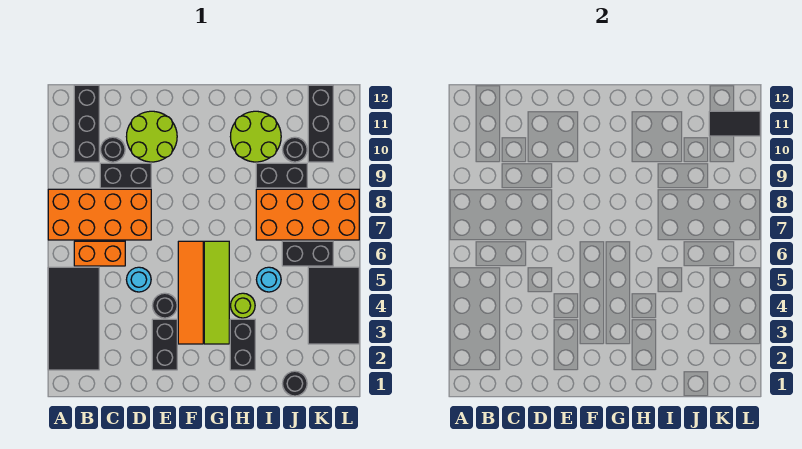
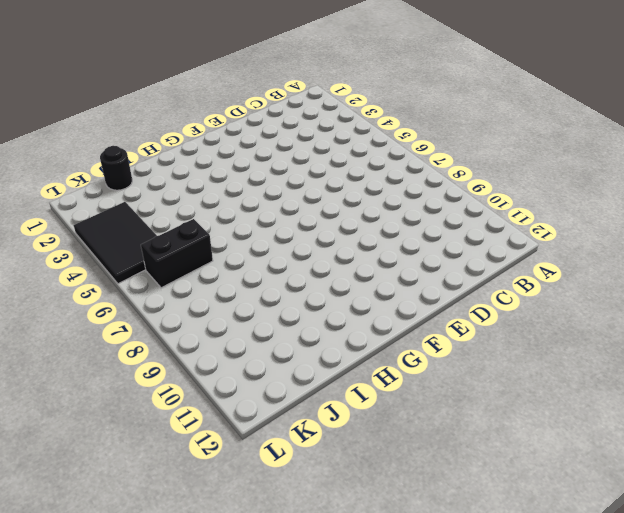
none -> black 2x4 tile [48,267,99,370]
none -> orange 2x4 brick [48,189,151,240]
none -> orange 1x2 brick [74,241,125,266]

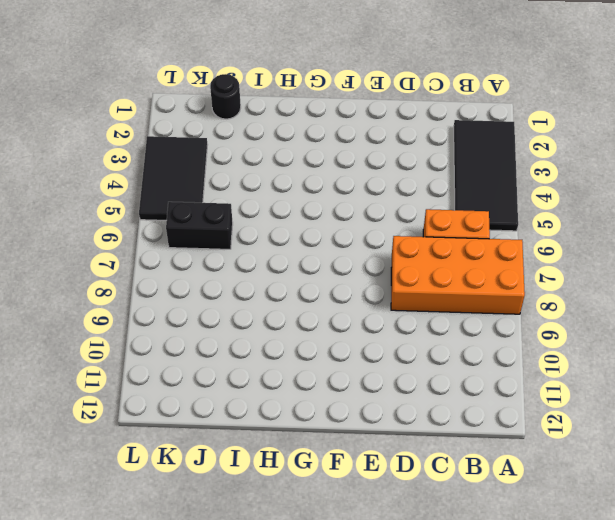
none -> black 1x3 brick [74,85,99,162]
none -> black 1x2 brick [100,163,151,188]
none -> black 1x1 round brick [100,137,125,162]

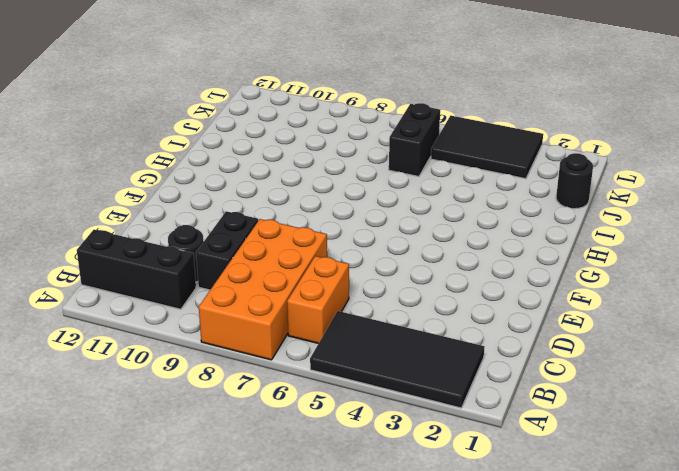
none -> cyan 1x1 round brick [126,267,151,292]
none -> lime 2x2 round brick [126,111,177,162]
none -> black 1x2 brick [152,319,177,370]

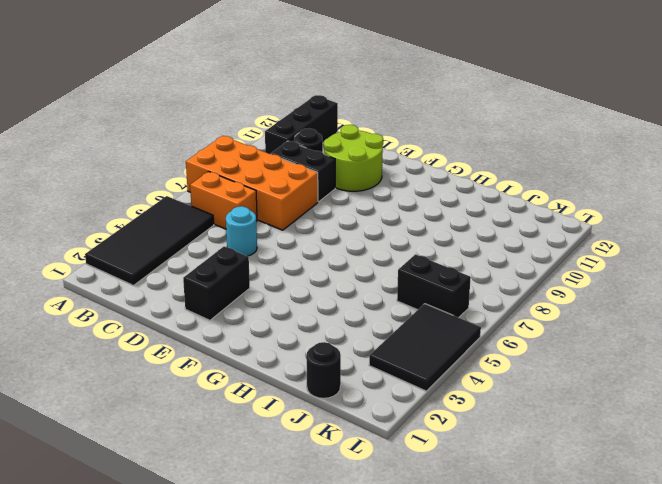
none -> black 1x1 round brick [152,293,177,318]
none -> orange 1x4 tile [178,241,203,344]
none -> lime 1x4 tile [204,241,229,344]

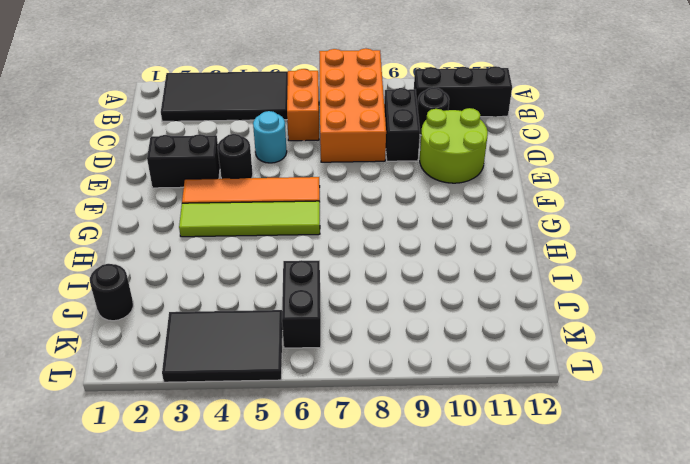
none -> black 1x2 brick [230,319,255,370]
none -> lime 1x1 round brick [230,293,255,318]
none -> lime 2x2 round brick [230,111,281,162]

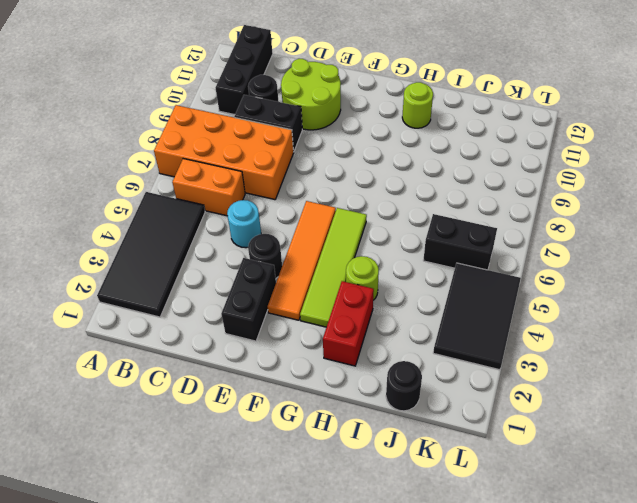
red 1x2 brick [323,281,374,366] -> black 1x2 brick [230,319,255,370]
lime 1x1 round brick [402,82,433,128] -> lime 2x2 round brick [230,111,281,162]
none -> cyan 1x1 round brick [256,267,281,292]
none -> orange 2x4 brick [256,189,359,240]
none -> black 1x2 brick [256,163,307,188]

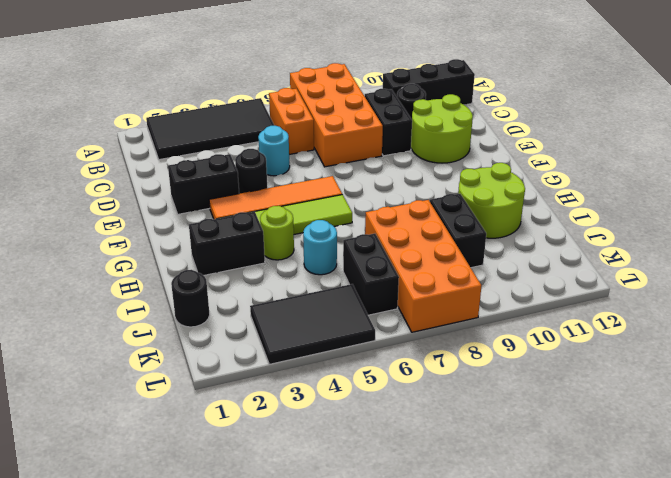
none -> black 1x1 round brick [282,137,307,162]
none -> black 1x3 brick [308,85,333,162]
none -> black 1x2 tile [709,111,760,136]

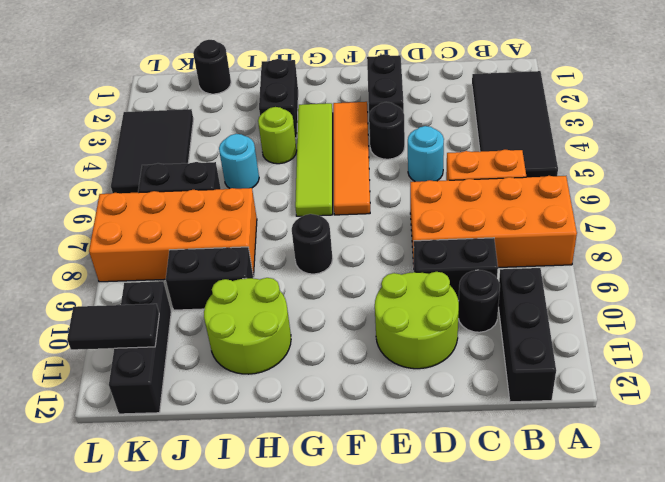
black 1x1 round brick [292,214,333,274] -> black 1x1 round brick moved to [282,137,307,162]

